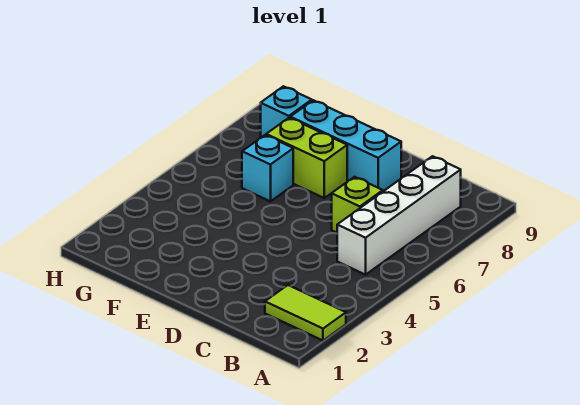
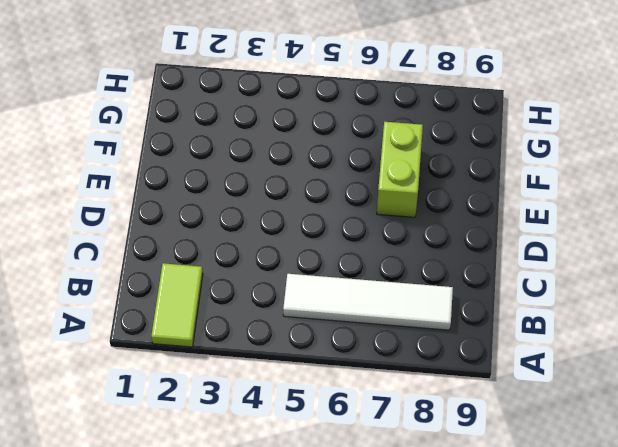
white 1x4 tile [283,274,453,330] -> white 1x4 brick [337,156,461,275]
none -> lime 1x1 brick [332,177,383,233]
none -> cyan 1x3 brick [290,100,401,191]

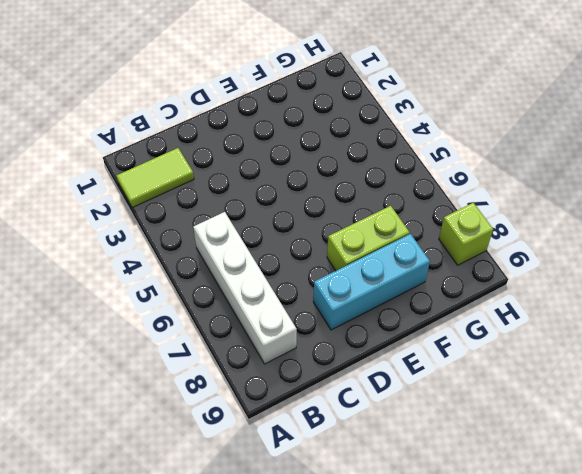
lime 1x1 brick [439,203,493,265] -> lime 1x1 brick moved to [332,177,383,233]
none -> cyan 1x1 brick [242,135,293,201]
none -> cyan 1x1 brick [261,86,312,137]

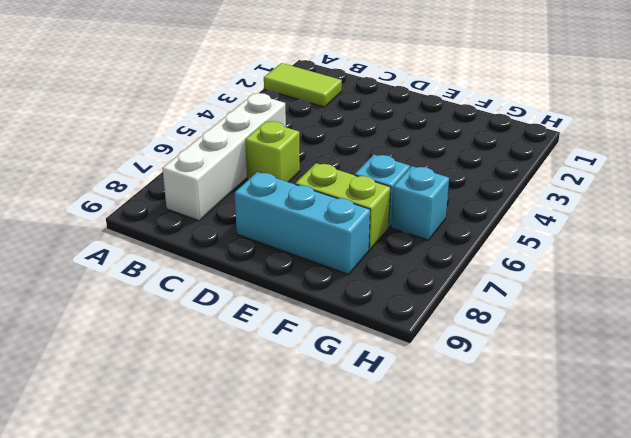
cyan 1x1 brick [391,166,449,240] -> cyan 1x1 brick moved to [261,86,312,137]

